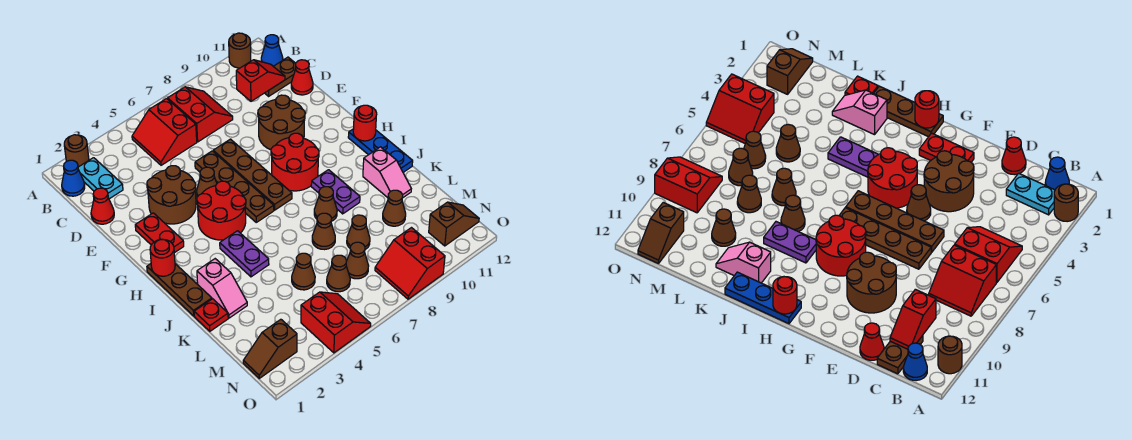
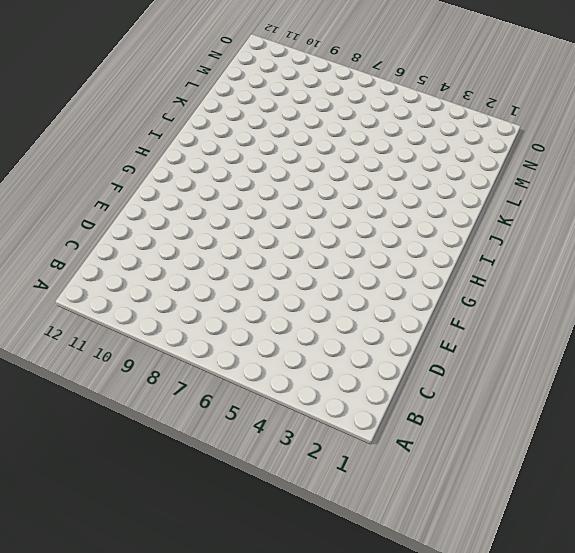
none -> brown 1x1 round brick [64,135,89,167]
none -> brown 1x1 round brick [229,33,251,68]
none -> blue 1x1 cone [62,160,85,196]
none -> cyan 1x2 plate [78,158,123,199]

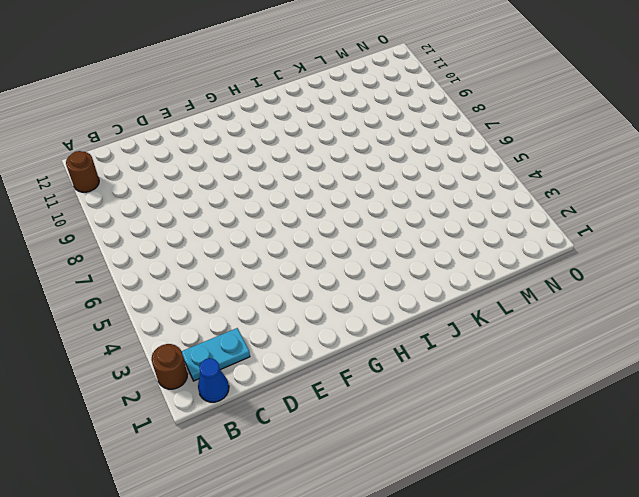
none -> red 2x2 slope [132,99,197,165]
none -> red 2x2 slope [168,87,233,142]
none -> blue 1x1 cone [261,35,283,66]
none -> brown 1x2 plate [265,57,296,96]

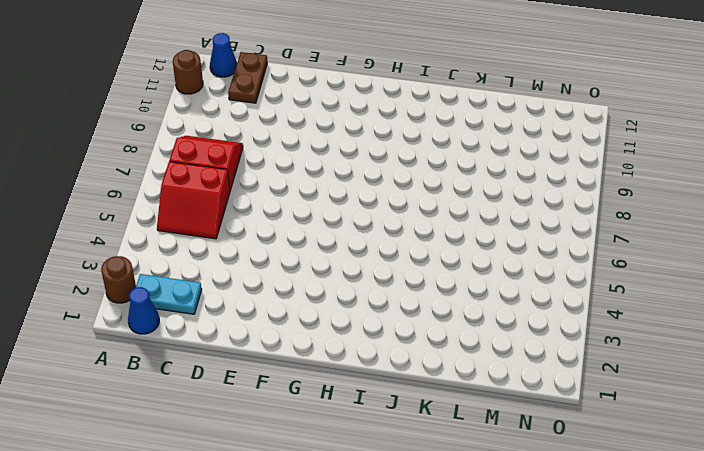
none -> red 1x1 cone [91,188,114,224]
none -> red 1x1 cone [291,60,313,95]
none -> brown 2x2 round brick [147,166,196,224]
none -> brown 1x4 plate [195,151,274,222]

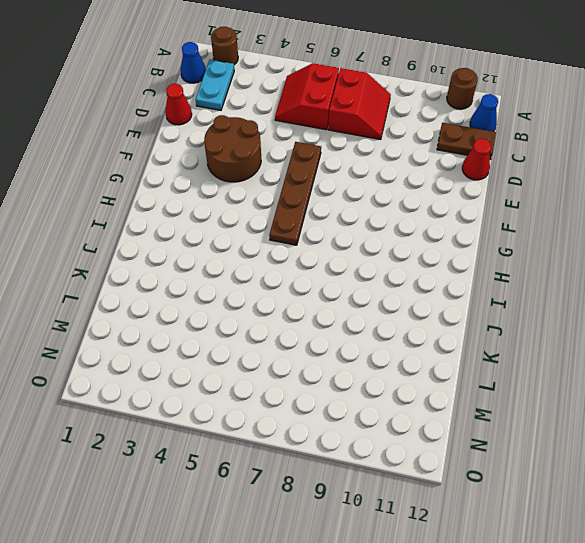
none -> brown 1x4 plate [213,139,292,210]
none -> brown 2x2 round brick [258,95,305,150]
none -> red 1x2 plate [135,213,184,253]
none -> brown 1x1 cone [197,167,217,197]

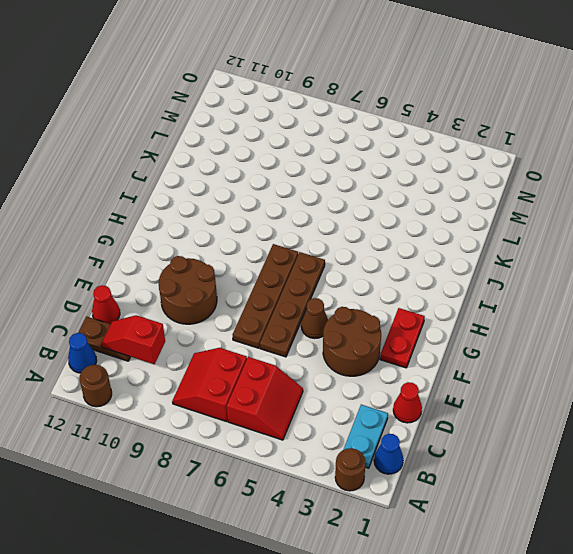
none -> red 2x2 round brick [197,181,246,240]
none -> red 2x2 round brick [271,133,319,191]
none -> brown 1x3 plate [147,264,212,316]
none -> blue 1x3 plate [348,129,413,172]

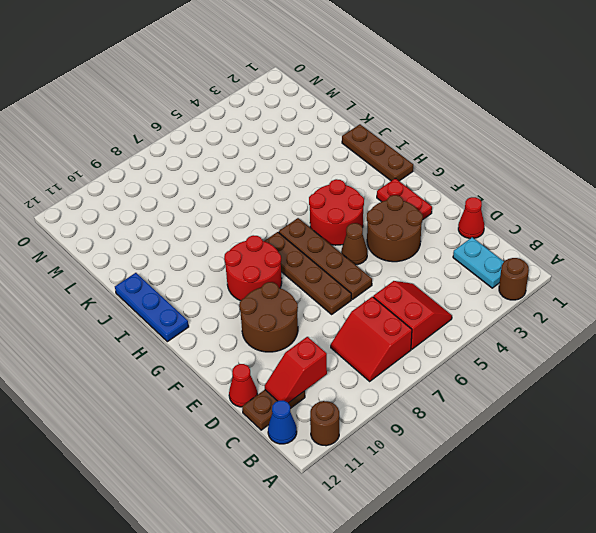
none -> blue 1x1 cone [62,160,85,196]
none -> purple 1x2 plate [220,231,269,277]
none -> purple 1x2 plate [311,170,360,214]
none -> pink 1x2 slope [197,259,247,318]

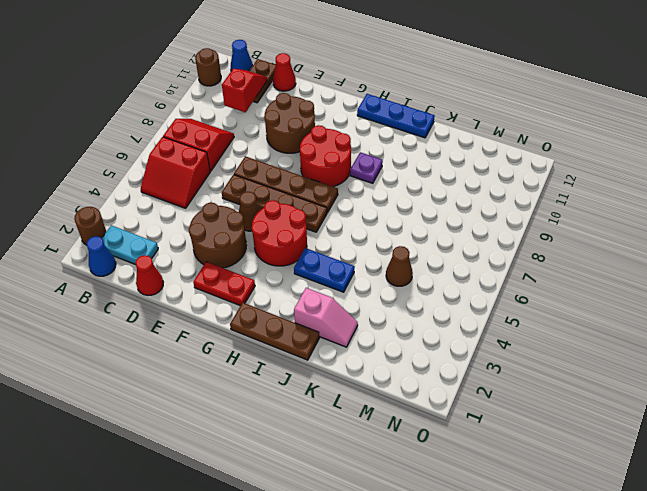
blue 1x2 plate [294,248,355,292] -> purple 1x2 plate [220,231,269,277]
purple 1x1 plate [350,152,383,183] -> purple 1x2 plate [311,170,360,214]
none -> brown 1x1 cone [314,187,337,221]
none -> pink 1x2 slope [363,147,411,198]
none -> red 1x1 plate [194,299,228,331]
none -> brown 1x1 cone [312,213,335,250]

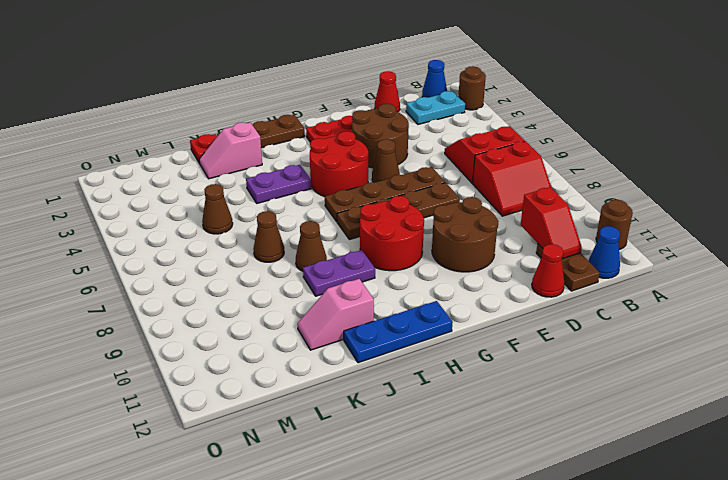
none -> brown 1x1 cone [347,215,370,249]
none -> brown 1x1 cone [383,190,406,226]
none -> brown 1x1 cone [327,255,350,292]
none -> brown 1x1 cone [346,242,369,279]

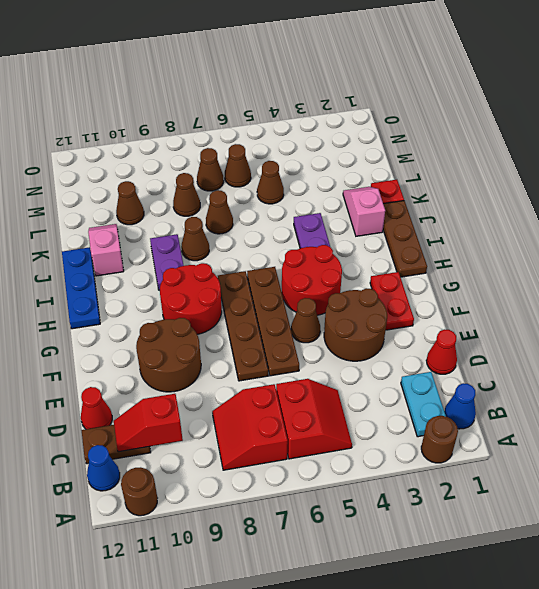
none -> brown 1x2 slope [243,319,297,378]
none -> red 2x2 slope [301,292,371,353]
none -> red 2x2 slope [375,228,445,299]
none -> brown 1x2 slope [429,202,479,246]

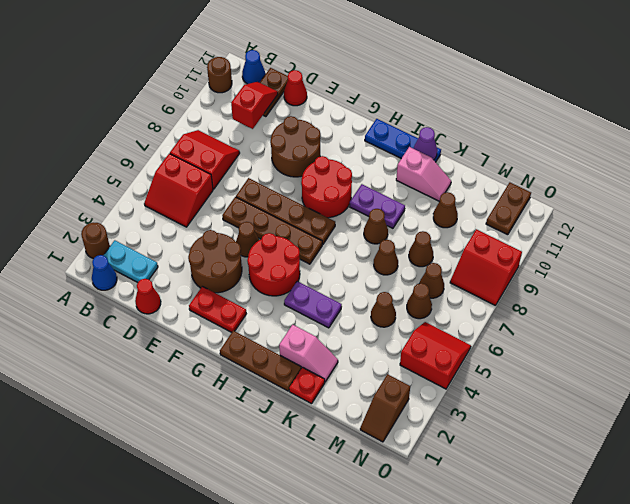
purple 1x1 cone [414,127,437,160] -> none
brown 1x2 plate [486,183,531,235] -> brown 1x2 slope [429,202,479,246]
none -> red 1x1 round brick [150,239,175,276]
none -> red 1x1 round brick [353,105,377,141]

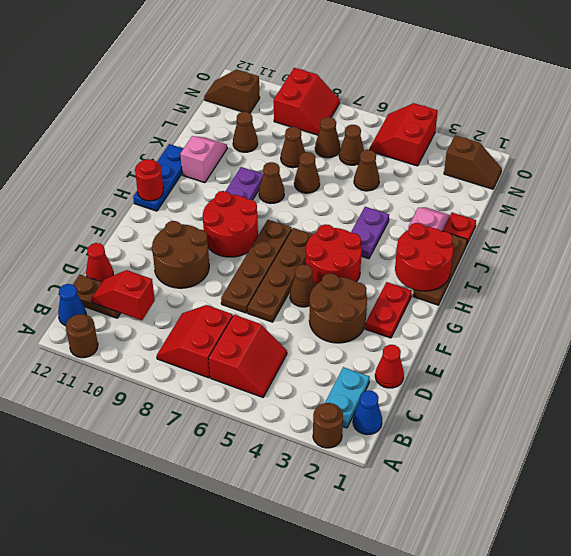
red 2x2 round brick [395,223,453,291] -> red 1x1 round brick [150,239,175,276]

